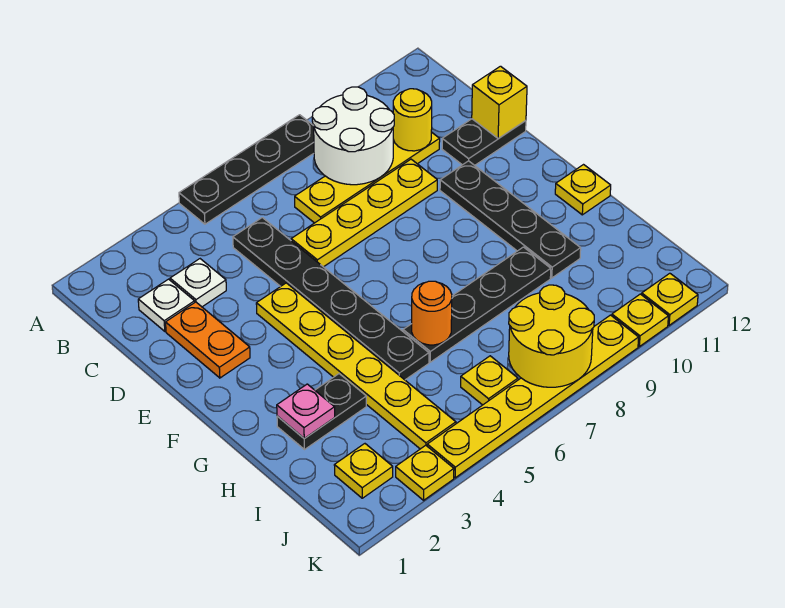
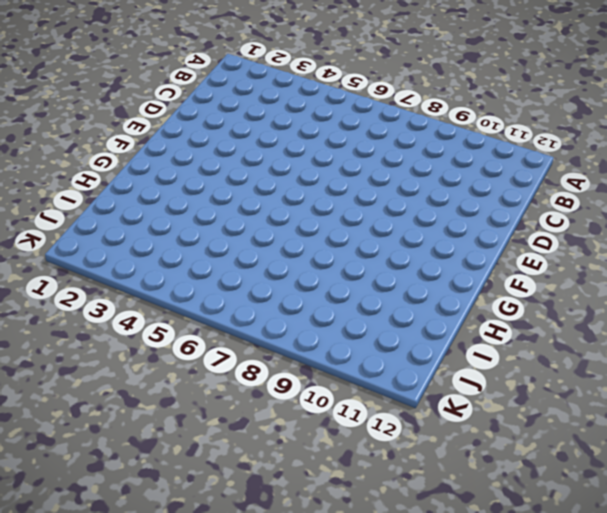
none -> black 1x4 plate [179,115,314,224]
none -> white 1x1 plate [138,279,195,331]
none -> white 1x1 plate [170,259,226,307]

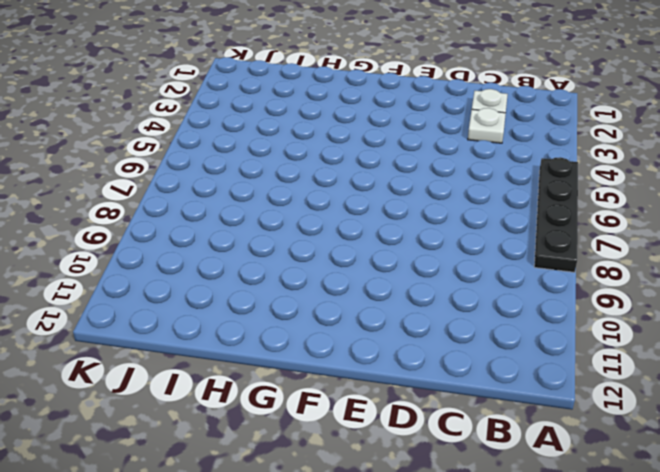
none -> black 1x6 plate [233,218,429,380]
none -> yellow 1x4 plate [295,132,440,223]
none -> orange 1x2 plate [166,302,250,378]

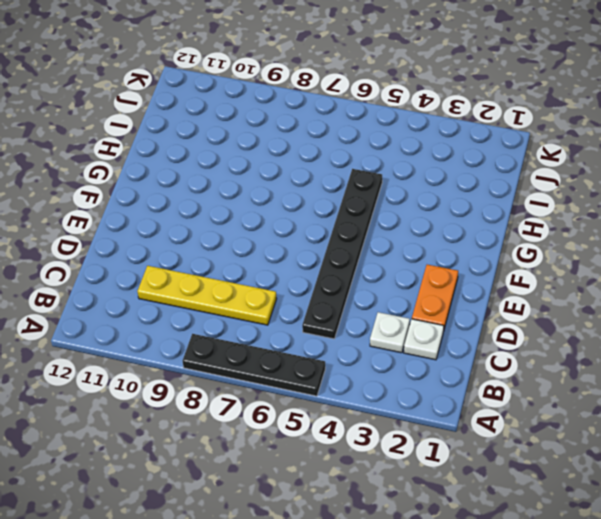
none -> yellow 1x4 plate [291,159,437,267]
none -> black 1x2 plate [442,119,526,165]
none -> yellow 1x6 plate [256,283,456,449]

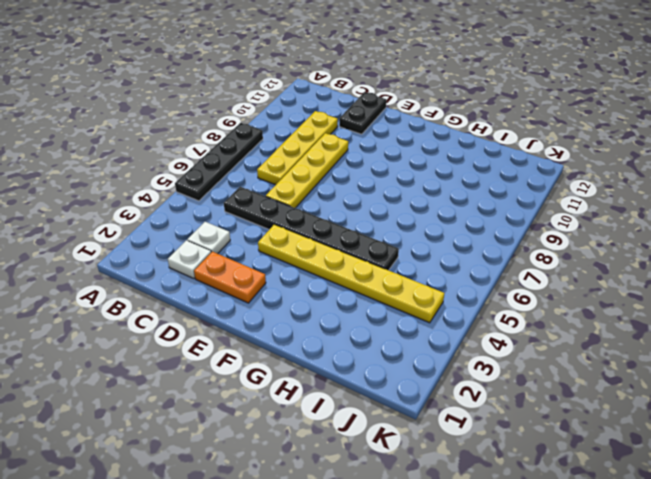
none -> black 1x4 plate [440,161,581,278]
none -> yellow 1x1 plate [555,165,611,215]
none -> black 1x2 plate [277,374,366,449]

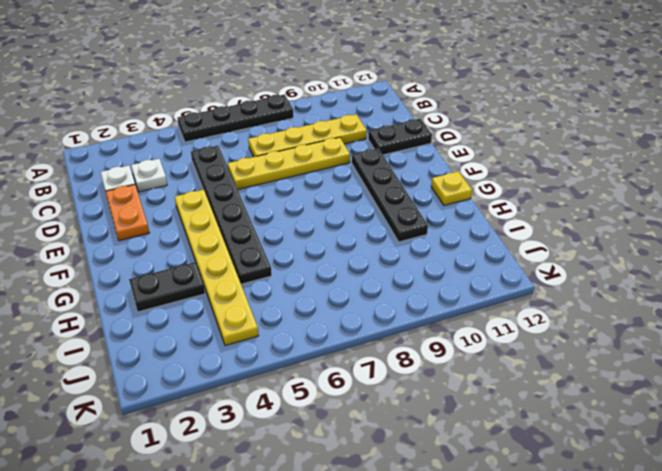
none -> black 1x4 plate [403,247,551,362]
none -> yellow 1x1 plate [334,444,393,498]
none -> yellow 1x1 plate [461,356,518,405]

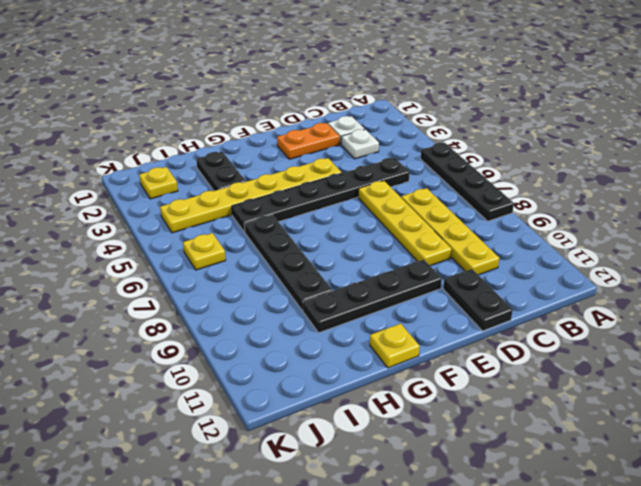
none -> yellow 1x1 plate [396,445,454,500]
none -> yellow 1x6 plate [427,315,639,478]
none -> yellow 1x1 plate [612,294,668,347]

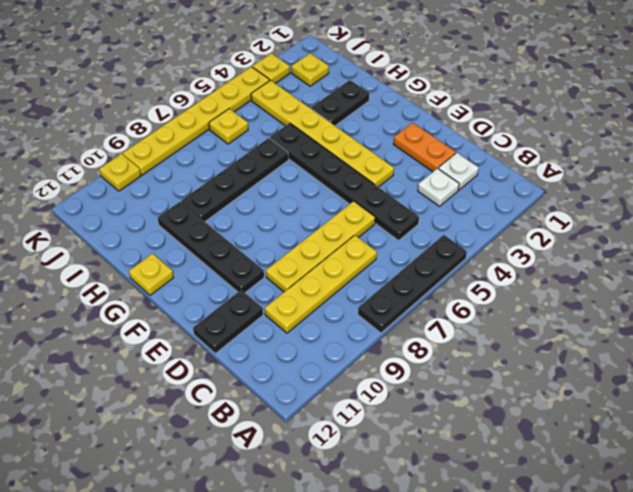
none -> yellow 1x1 plate [642,273,698,325]
none -> white 2x2 round brick [312,87,394,185]
none -> yellow 1x1 round brick [393,89,432,151]

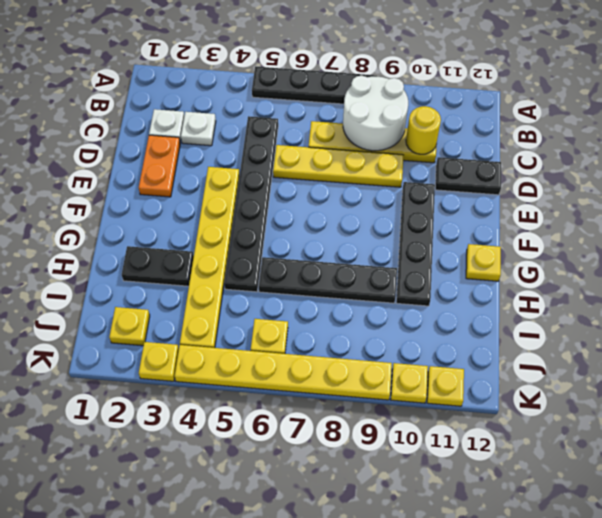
none -> yellow 1x1 brick [472,66,527,139]
none -> pink 1x1 plate [277,384,335,438]
none -> orange 1x1 round brick [412,281,452,345]

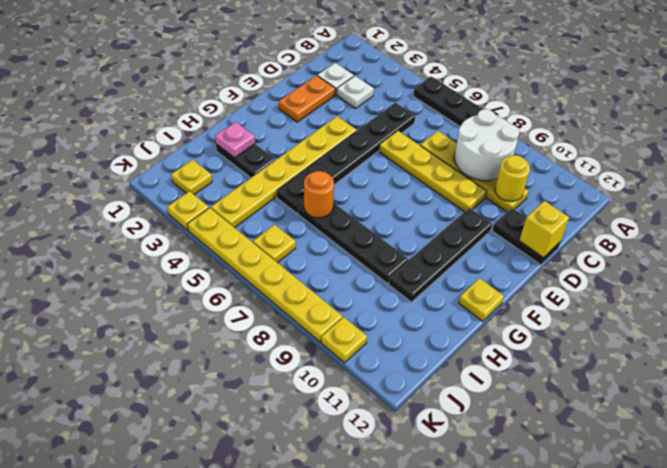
none -> yellow 1x1 plate [642,273,698,325]
none -> yellow 2x2 round brick [509,285,594,387]

